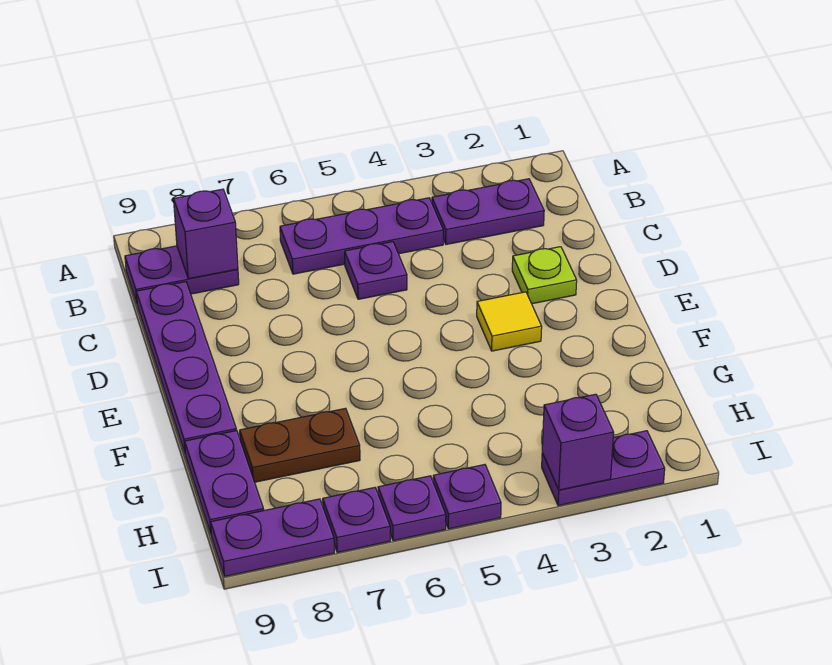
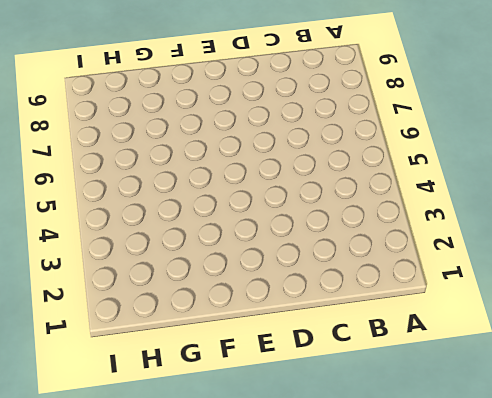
none -> purple 1x2 plate [432,179,544,244]
none -> purple 1x3 plate [280,198,443,274]
none -> purple 1x2 plate [125,246,239,303]

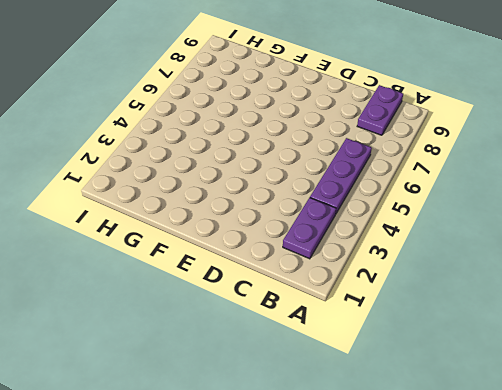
none -> purple 1x1 plate [345,242,407,299]
none -> purple 1x4 plate [136,282,236,454]
none -> lime 1x1 plate [512,247,577,304]

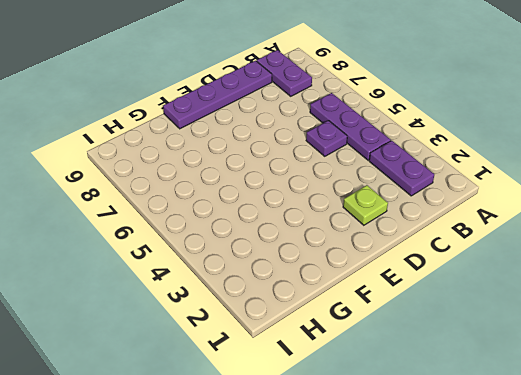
none -> yellow 1x1 tile [477,292,542,351]
none -> brown 1x2 plate [240,408,360,482]
none -> purple 1x2 plate [185,430,264,533]

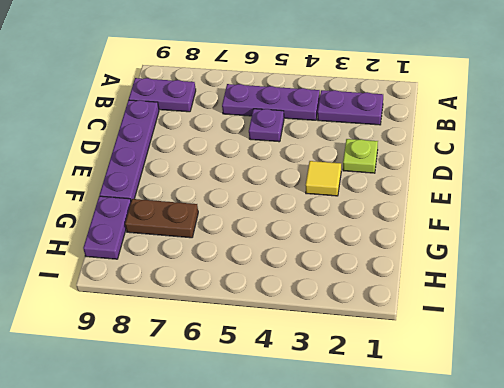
none -> purple 1x2 plate [542,431,665,506]
none -> purple 1x1 plate [433,465,501,529]
none -> purple 1x1 plate [378,476,446,541]

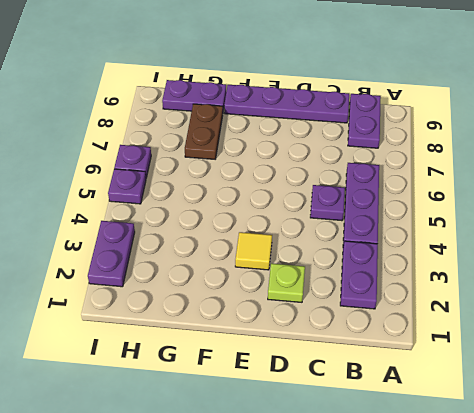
none -> purple 1x1 plate [323,488,390,553]
none -> purple 1x2 plate [211,499,334,576]
none -> purple 1x1 brick [174,189,238,279]

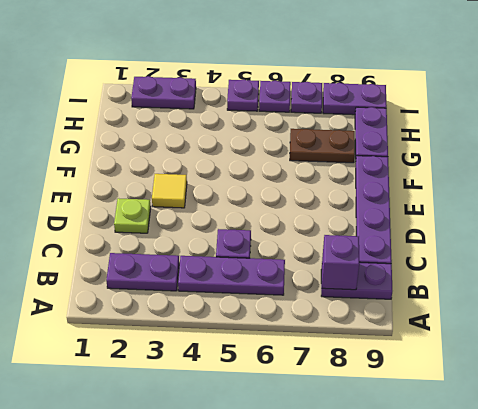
none -> purple 1x1 brick [542,394,614,490]

